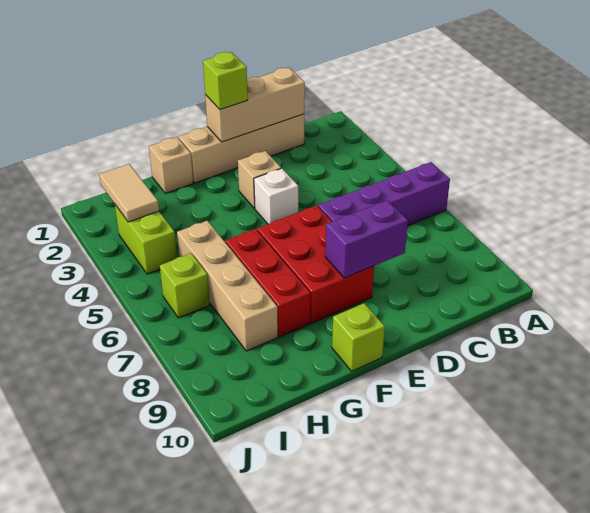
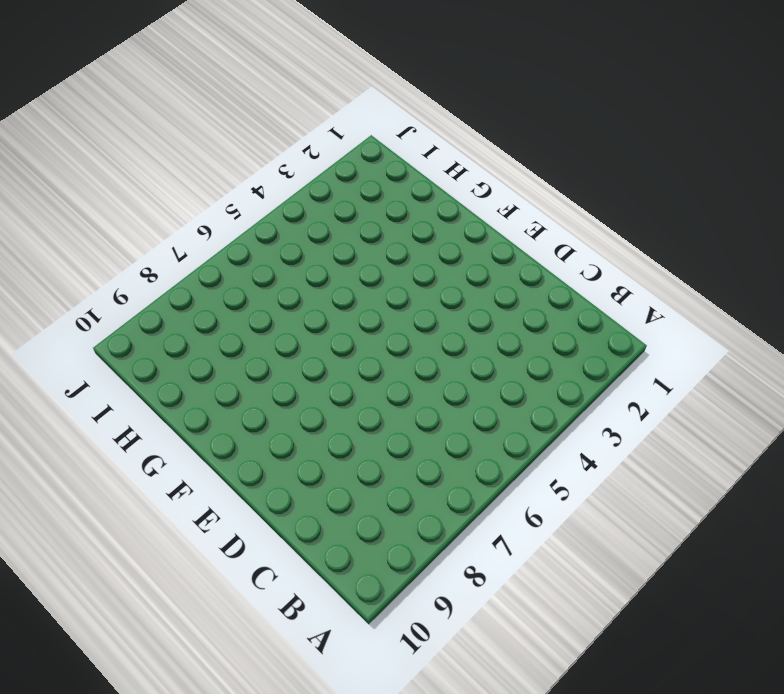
none -> purple 1x4 brick [318,162,450,226]
none -> tan 1x4 brick [178,114,304,183]
none -> tan 1x1 brick [238,151,281,208]

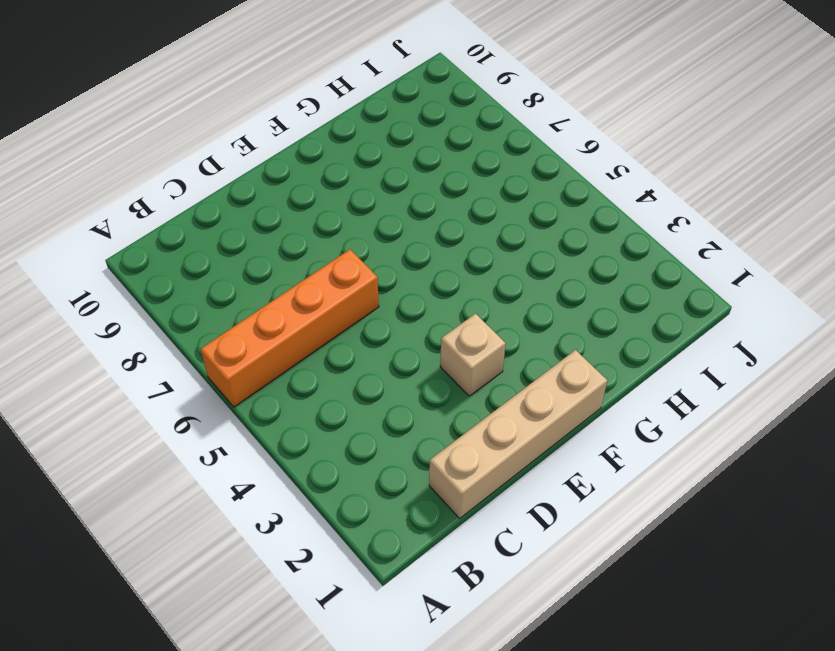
orange 1x4 brick [201,249,379,407] -> purple 1x4 brick [318,162,450,226]
none -> white 1x1 brick [254,168,298,224]
none -> red 2x3 brick [257,206,374,323]
none -> lime 1x1 brick [332,303,385,371]

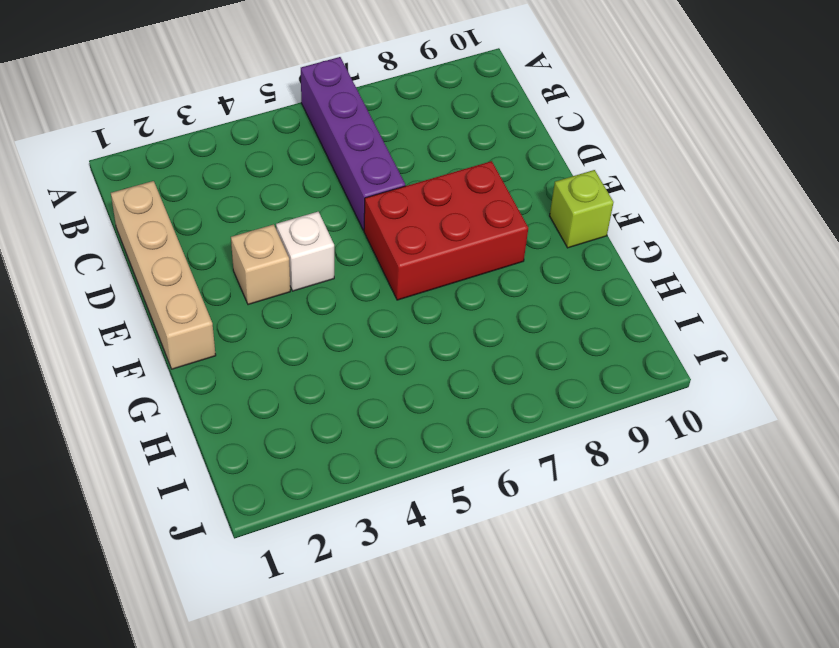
none -> tan 1x1 brick [149,137,193,193]
none -> red 1x3 brick [226,229,310,337]
none -> tan 1x4 brick [177,221,278,351]

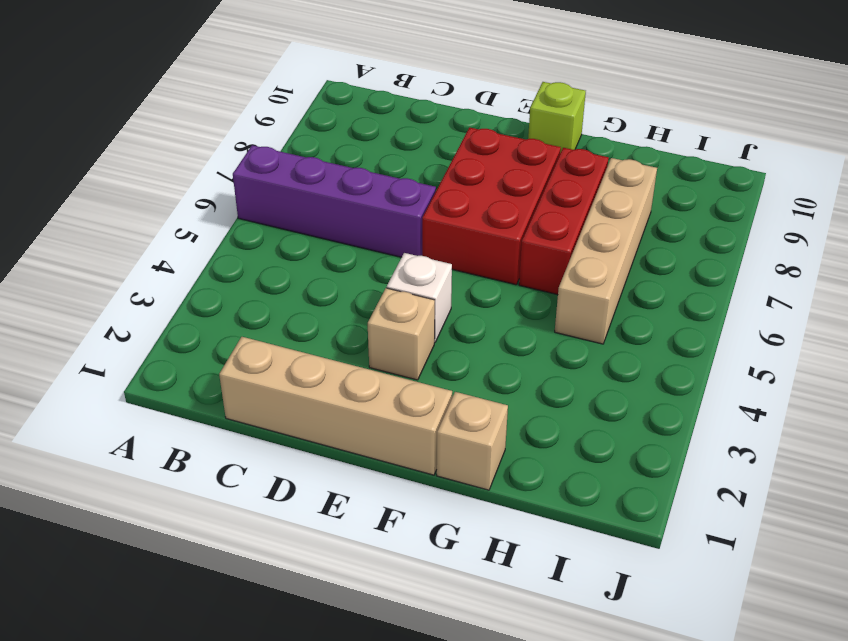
none -> lime 1x2 brick [115,205,177,274]
none -> lime 1x1 brick [160,253,210,318]
none -> tan 1x3 brick [205,68,305,142]

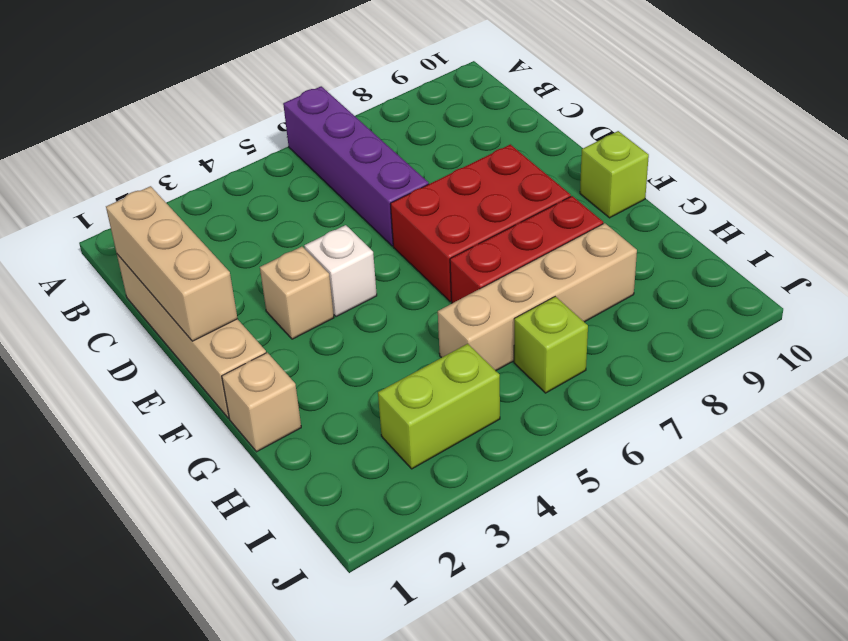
none -> purple 1x2 brick [325,200,408,278]
none -> tan 1x2 tile [99,164,159,222]
none -> lime 1x1 brick [203,52,248,109]

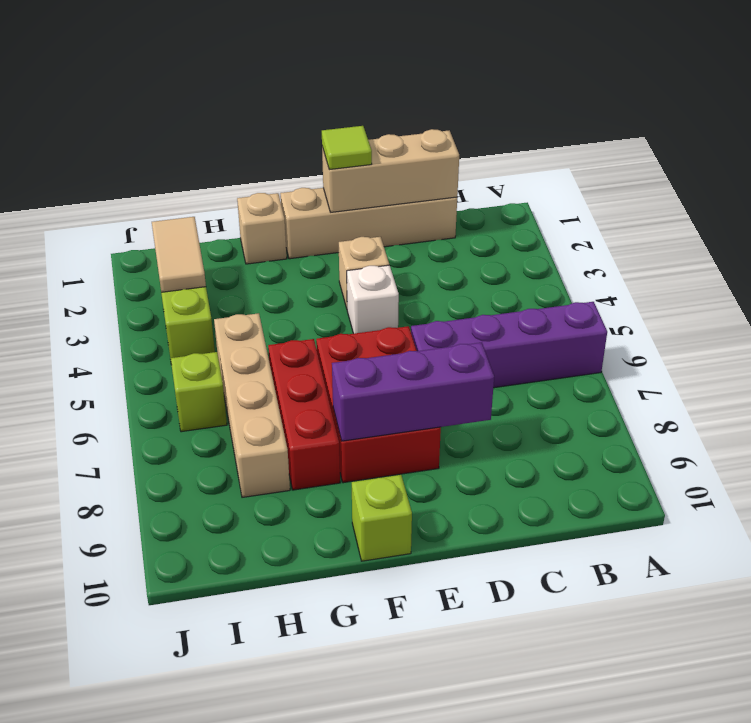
purple 1x3 brick [332,343,494,441] -> purple 1x2 brick [325,200,408,278]
lime 1x1 tile [322,126,372,170] -> lime 1x1 brick [203,52,248,109]

